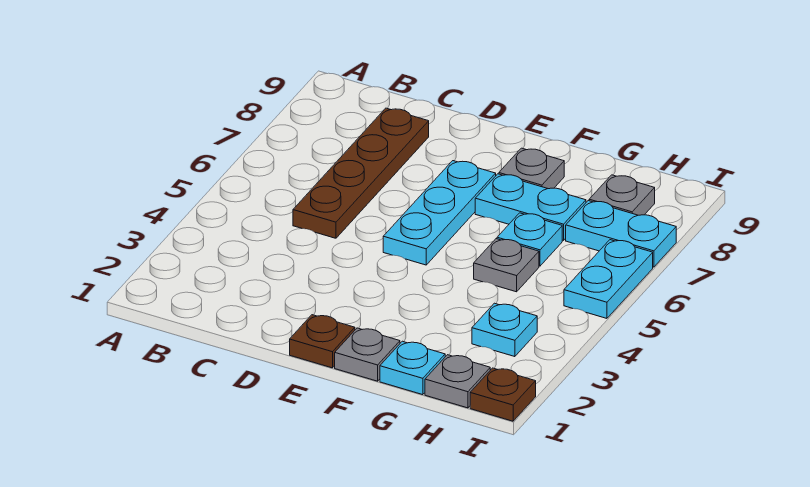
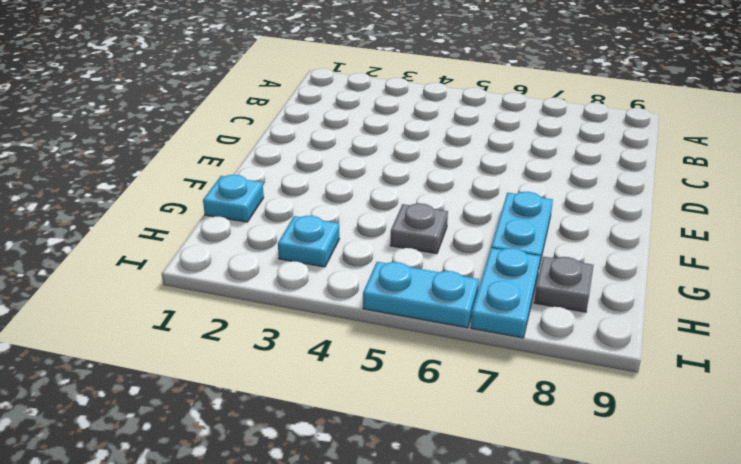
none -> brown 1x4 plate [293,108,429,238]
none -> brown 1x1 plate [290,315,355,368]
none -> cyan 1x3 plate [383,161,496,265]

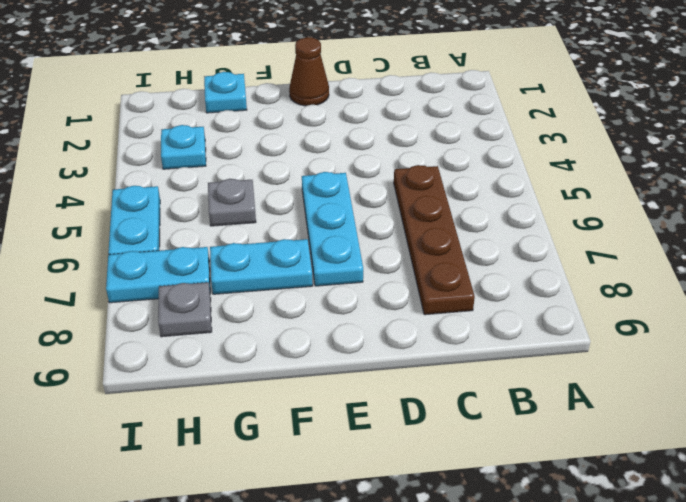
brown 1x1 cone [289,37,329,106] -> brown 1x1 plate [290,315,355,368]
none -> grey 1x1 plate [335,328,400,381]
none -> grey 1x1 plate [499,148,564,189]
none -> cyan 1x1 plate [497,213,562,266]

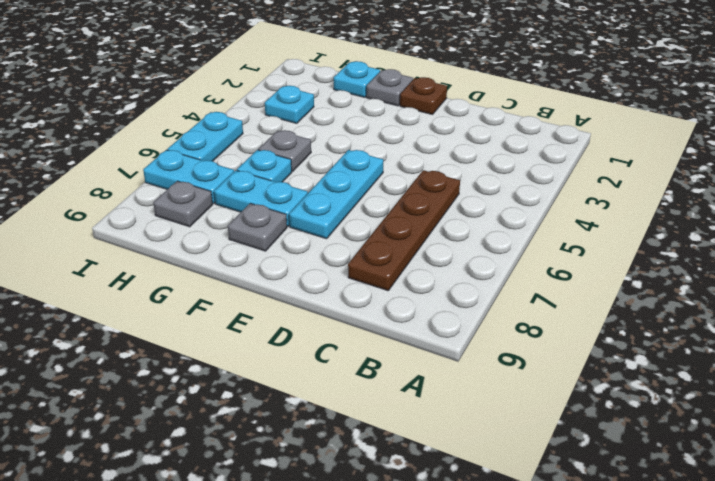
none -> grey 1x1 plate [425,355,490,408]
none -> brown 1x1 plate [470,368,536,421]

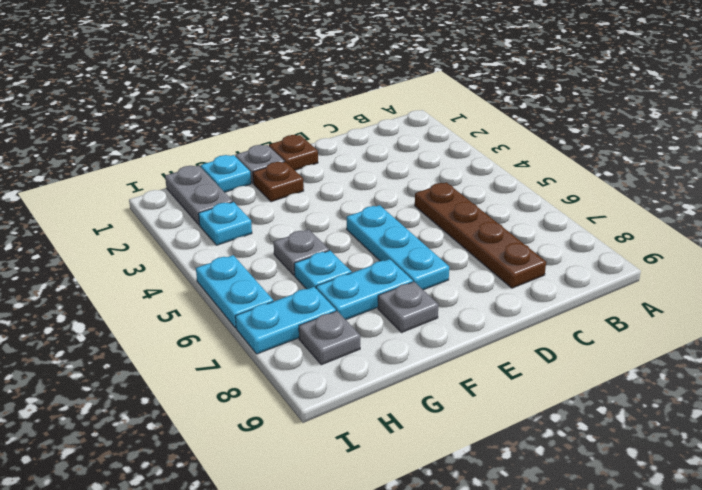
brown 1x1 plate [253,162,304,202] -> brown 1x1 plate moved to [470,368,536,421]
grey 1x2 plate [165,166,233,225] -> grey 1x1 plate [425,355,490,408]

